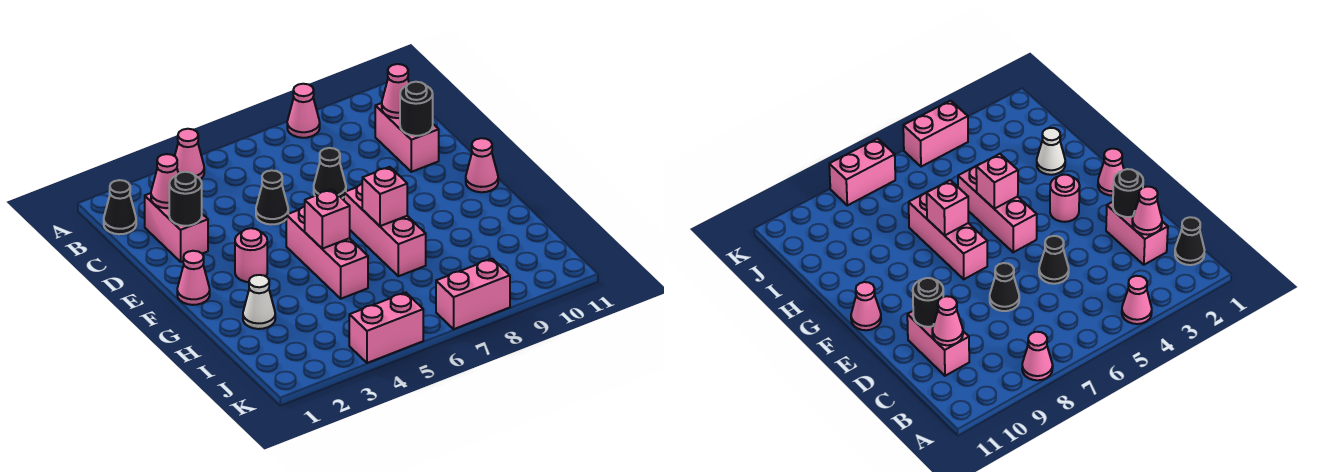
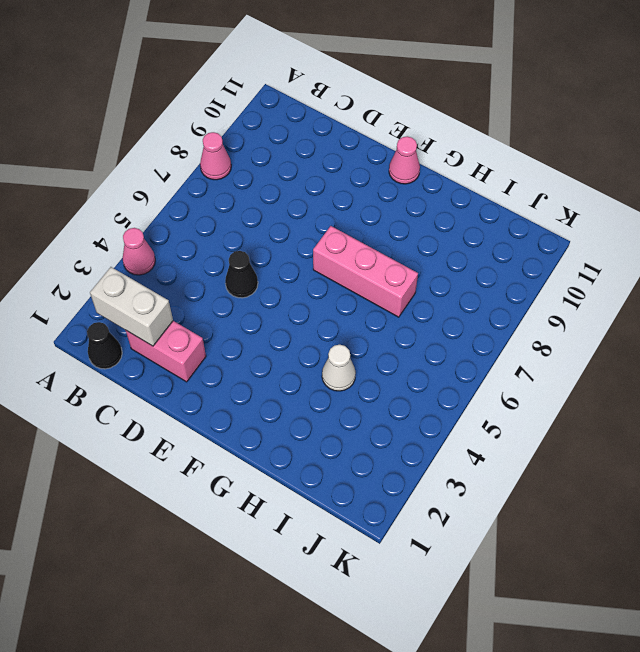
white 1x2 brick [90,267,173,346] -> pink 1x1 cone [151,154,178,208]
white 1x1 cone [322,345,356,391] -> white 1x1 cone moved to [243,275,275,329]
none -> pink 1x2 brick [375,103,439,172]
none -> black 1x1 cone [314,148,346,198]
none -> pink 1x1 cone [177,251,210,305]

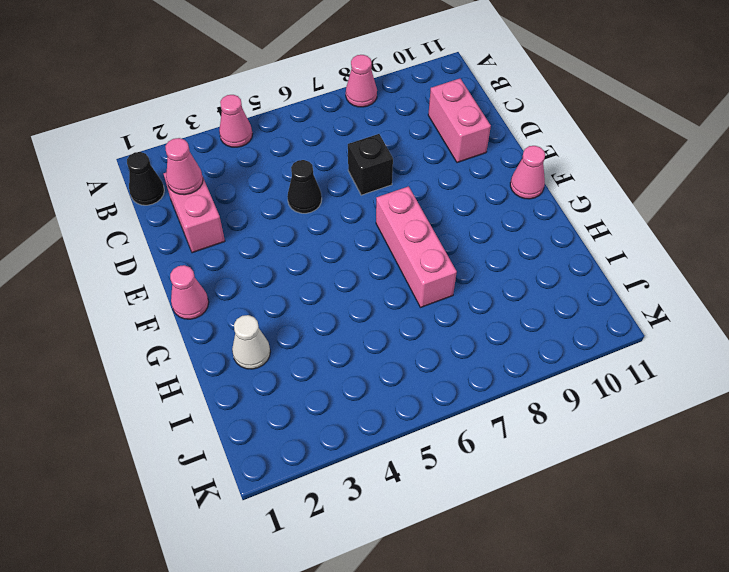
black 1x1 brick [348,134,393,195] -> black 1x1 cone [314,148,346,198]
none -> pink 1x1 round brick [235,228,267,282]
none -> pink 1x3 brick [286,206,368,299]
none -> pink 1x2 brick [349,292,423,363]

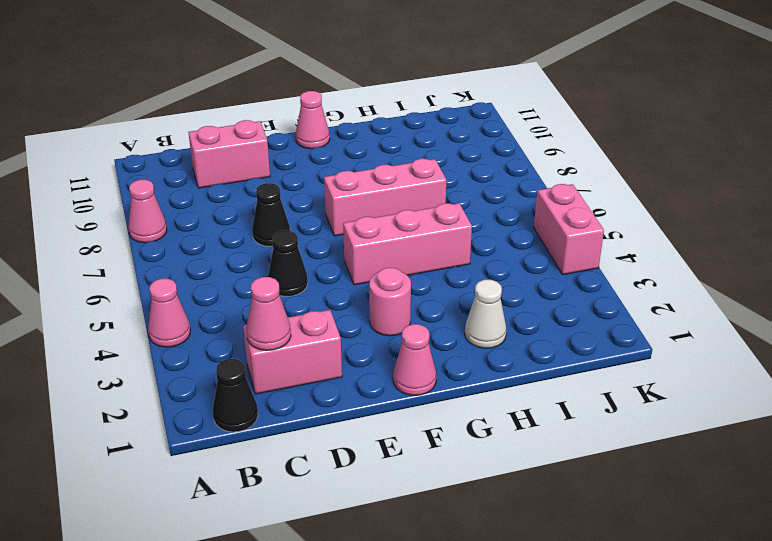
none -> pink 1x2 brick [436,259,510,329]
none -> pink 1x1 cone [382,64,409,118]
none -> black 1x1 round brick [169,172,202,226]

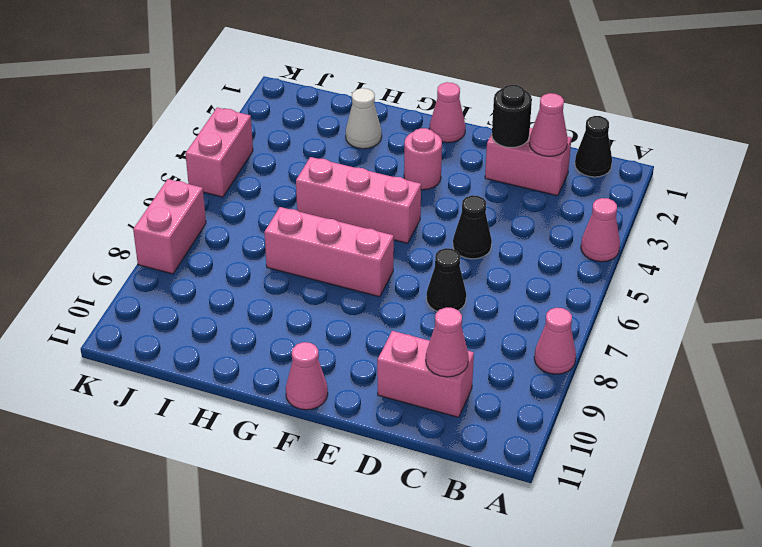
none -> black 1x1 round brick [400,82,433,136]
none -> pink 1x1 brick [305,189,350,249]
none -> pink 1x1 brick [362,167,407,226]

